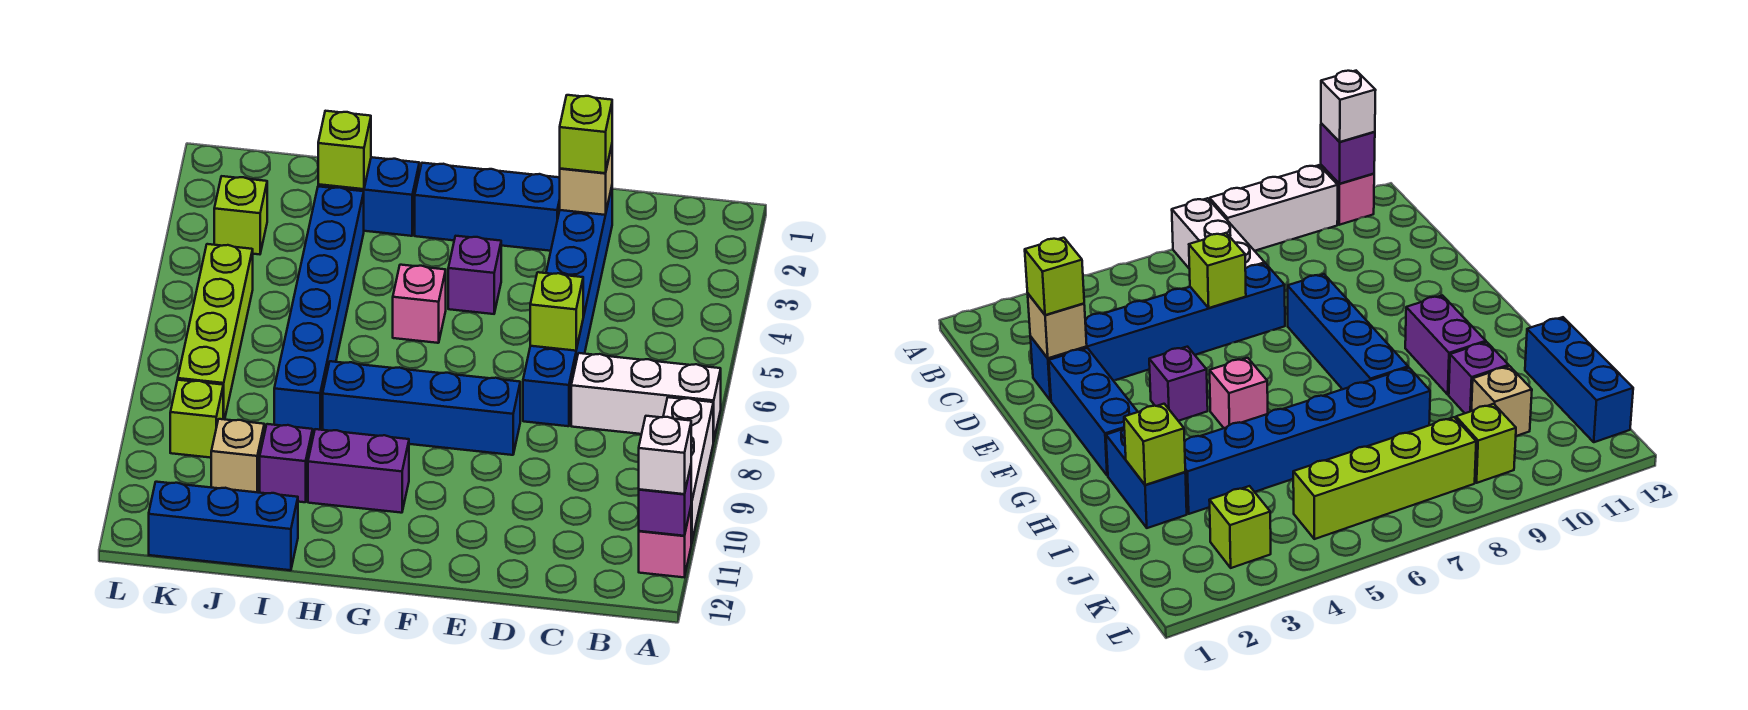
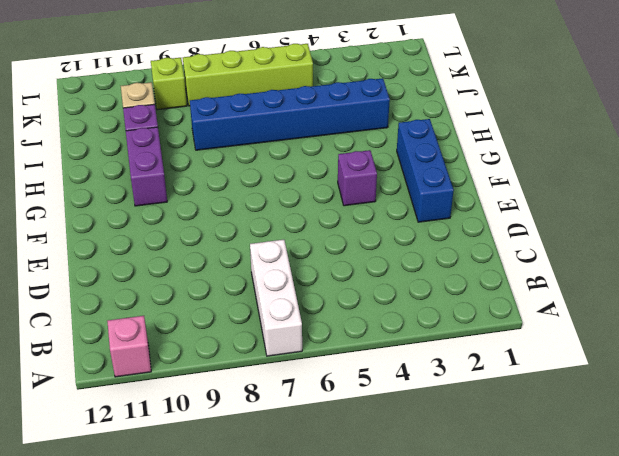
none -> white 1x3 brick [663,397,714,544]
none -> blue 1x6 brick [523,187,612,426]
none -> blue 1x4 brick [323,361,520,455]

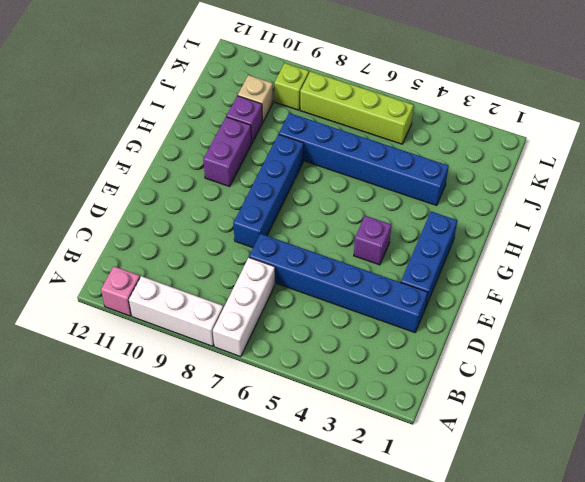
none -> pink 1x1 brick [393,265,446,343]
none -> blue 1x2 brick [318,157,419,236]
none -> blue 1x3 brick [149,482,298,570]

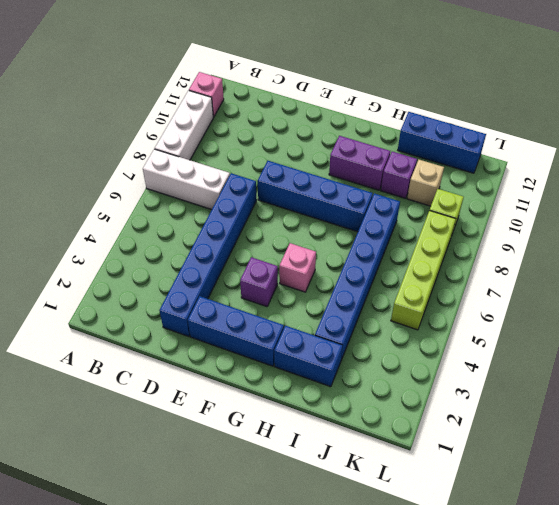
none -> lime 1x1 brick [214,176,267,254]
none -> purple 1x1 brick [639,467,691,536]
none -> tan 1x1 brick [560,146,612,215]

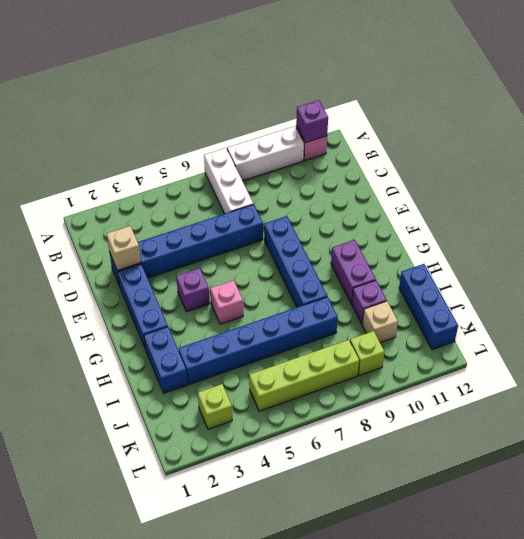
none -> lime 1x1 brick [530,272,583,351]
none -> lime 1x1 brick [318,111,371,189]
none -> white 1x1 brick [639,416,691,494]

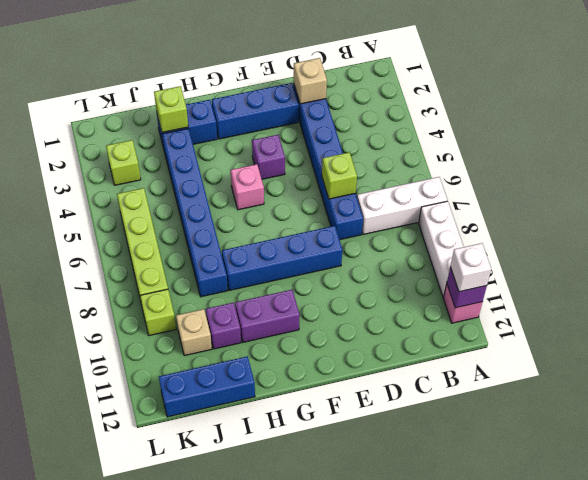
none -> lime 1x1 brick [560,95,612,173]

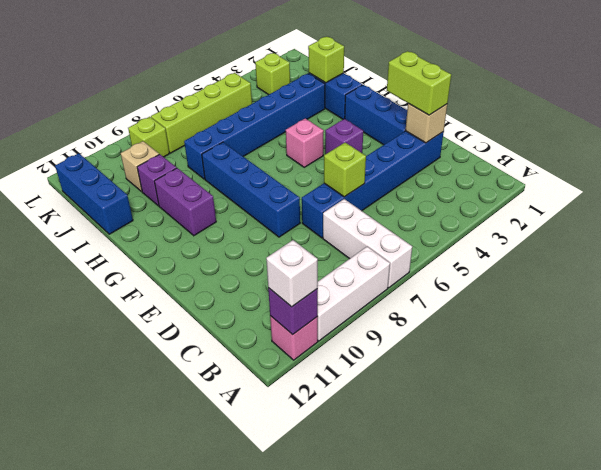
lime 1x2 brick [387,51,451,115] -> lime 1x1 brick [560,95,612,173]

